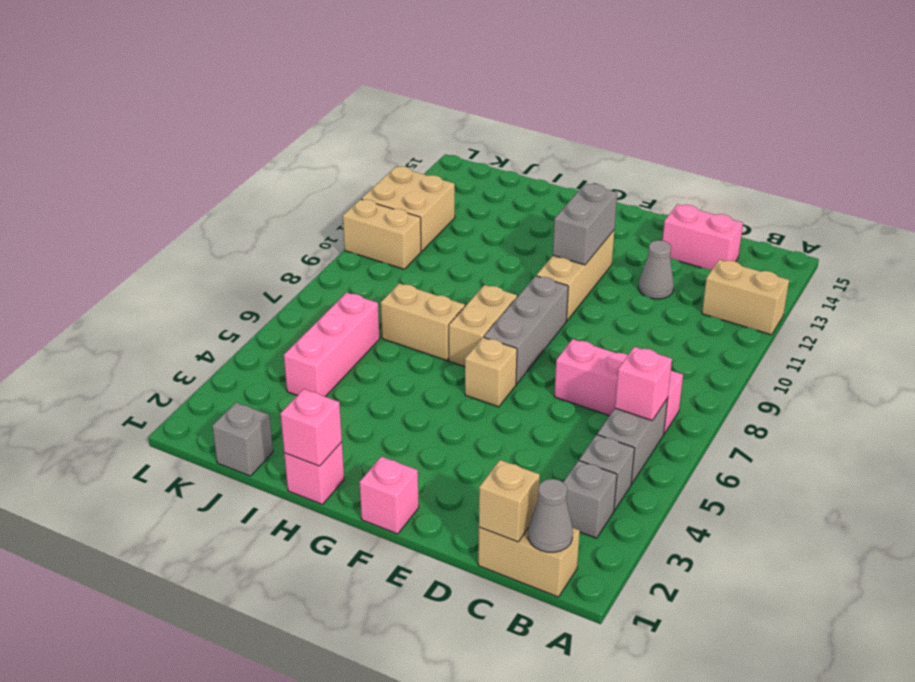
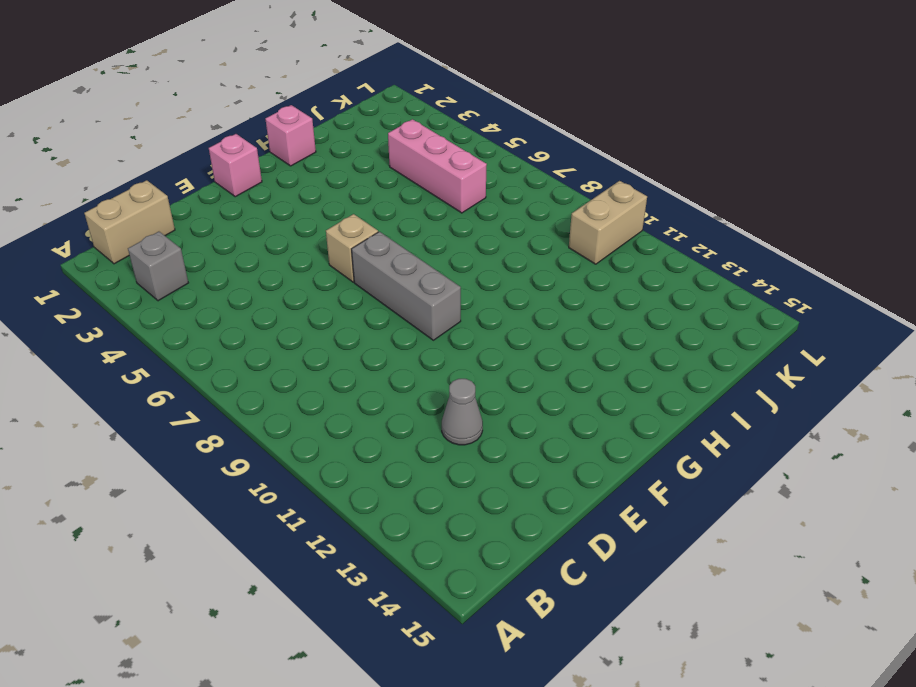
none -> tan 1x2 brick [702,260,789,335]
none -> grey 1x1 brick [579,435,635,511]
none -> grey 1x2 brick [597,398,668,484]

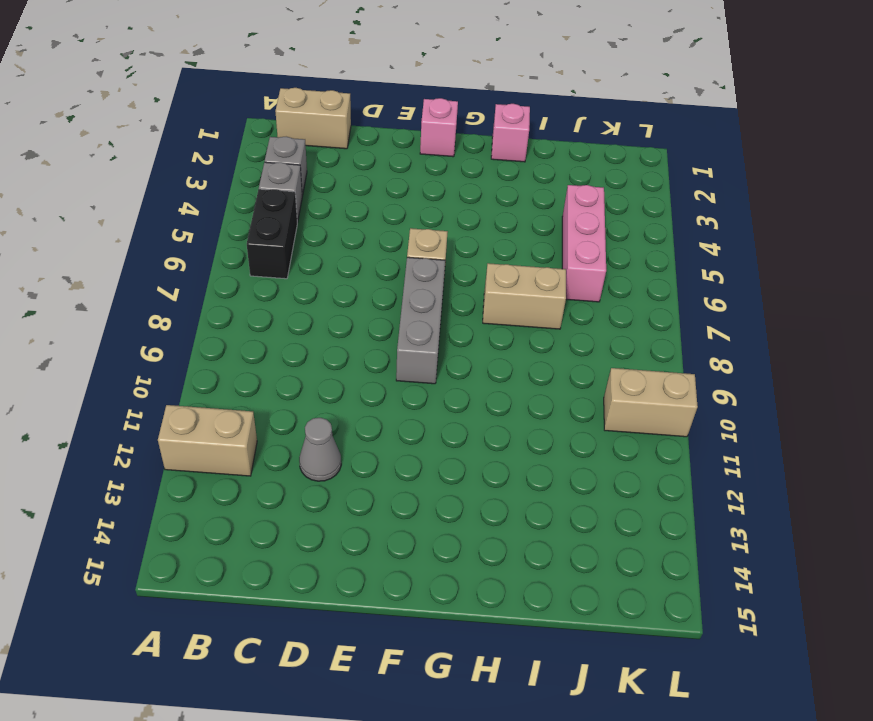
black 1x2 brick [247,189,297,279] -> grey 1x2 brick [597,398,668,484]
none -> pink 1x3 brick [554,339,683,434]
none -> pink 1x2 brick [662,204,743,270]
none -> tan 1x3 brick [536,230,614,321]

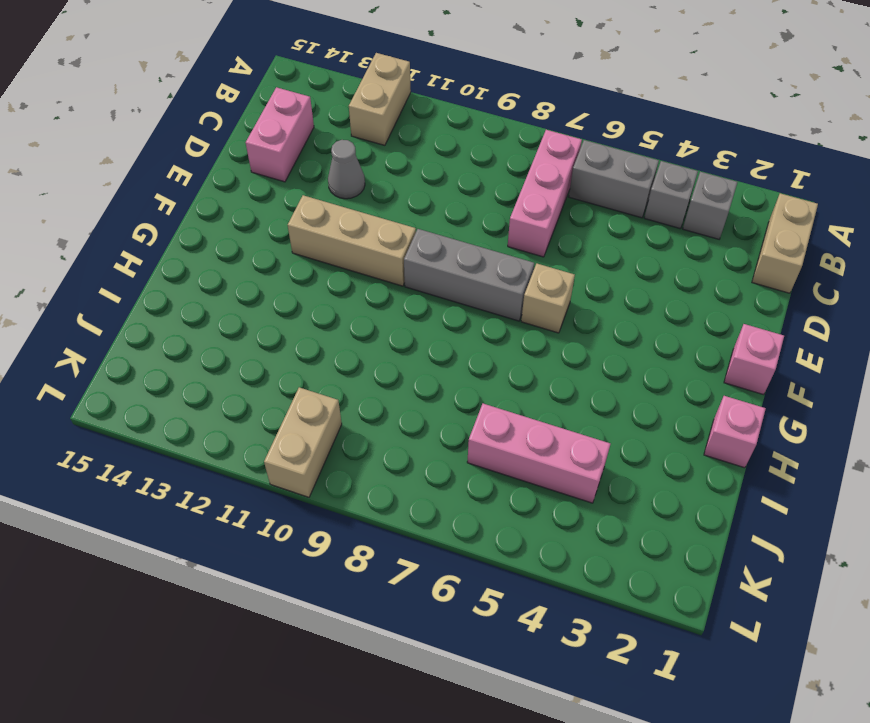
none -> tan 1x2 brick [449,285,517,367]
none -> tan 1x2 brick [381,283,465,360]
none -> grey 1x1 brick [212,402,273,476]

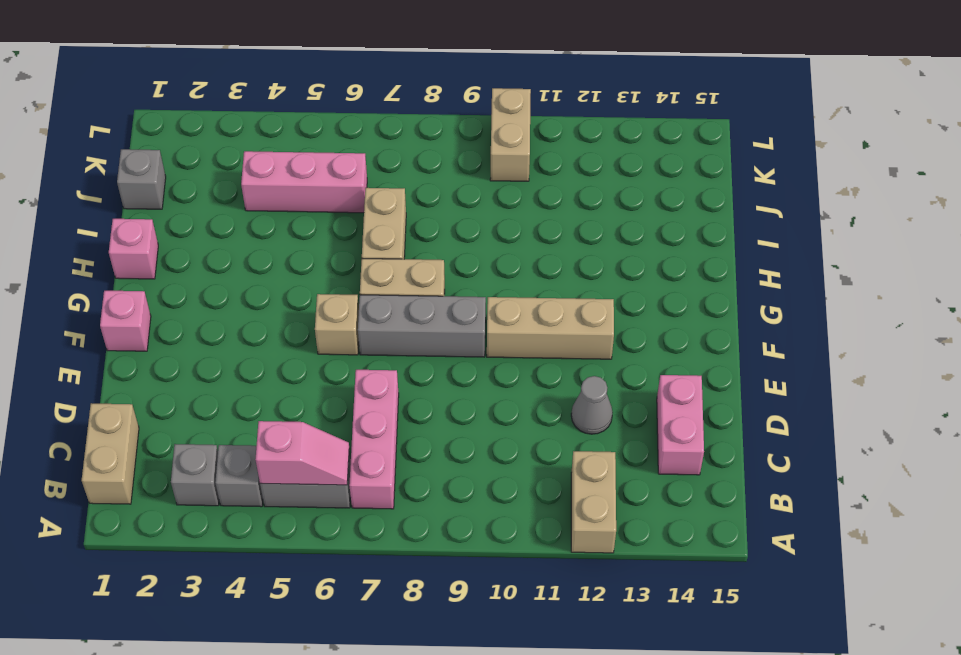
pink 1x2 slope [255,421,349,485] -> pink 1x1 brick [615,347,672,420]
none -> tan 2x2 brick [361,166,455,251]
none -> grey 1x1 cone [528,479,573,552]
none -> tan 1x1 brick [479,460,540,542]

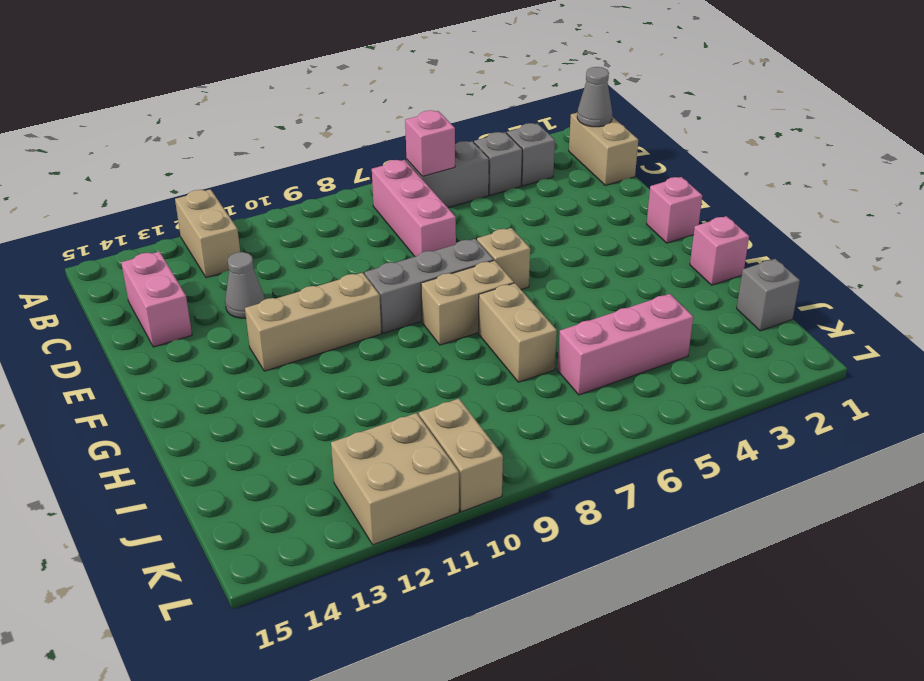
none -> tan 1x1 brick [479,460,540,542]
none -> grey 1x2 brick [553,184,617,265]
none -> pink 1x1 brick [281,389,342,466]

